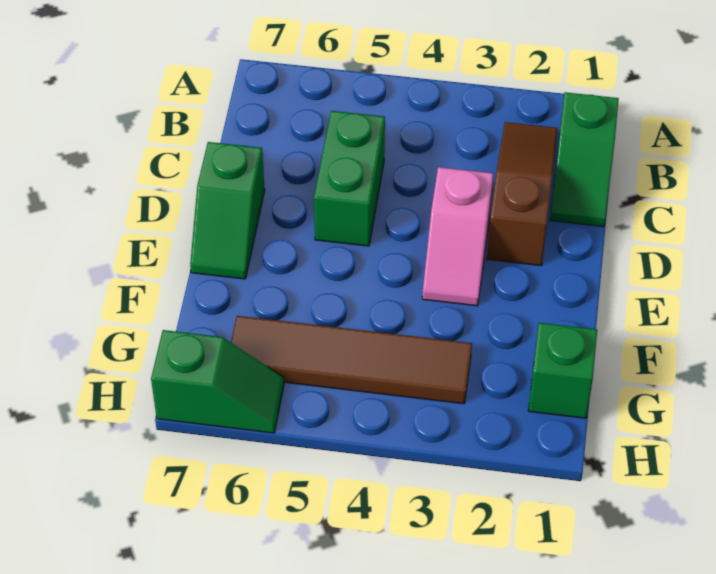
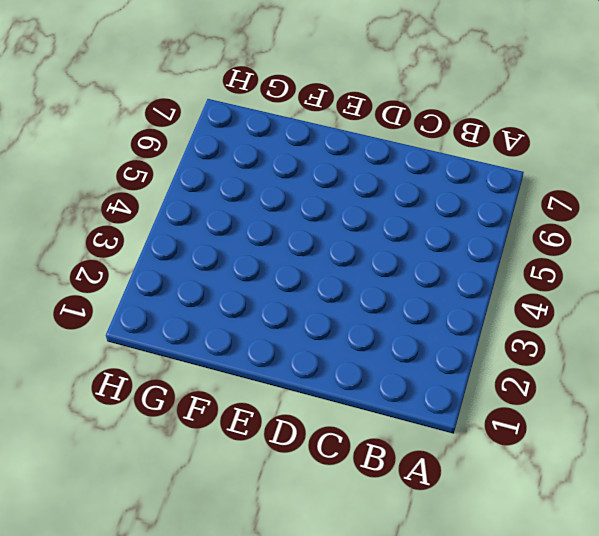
none -> green 1x2 slope [550,92,619,227]
none -> brown 1x3 slope [487,122,558,266]

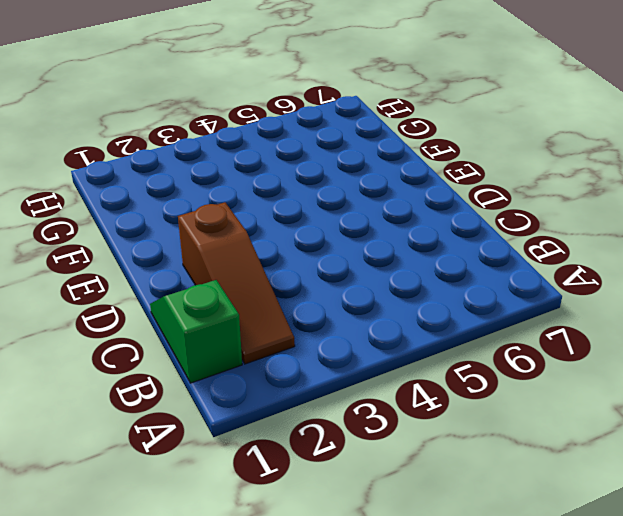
none -> green 1x2 brick [314,111,385,246]
none -> pink 1x2 slope [422,167,493,306]

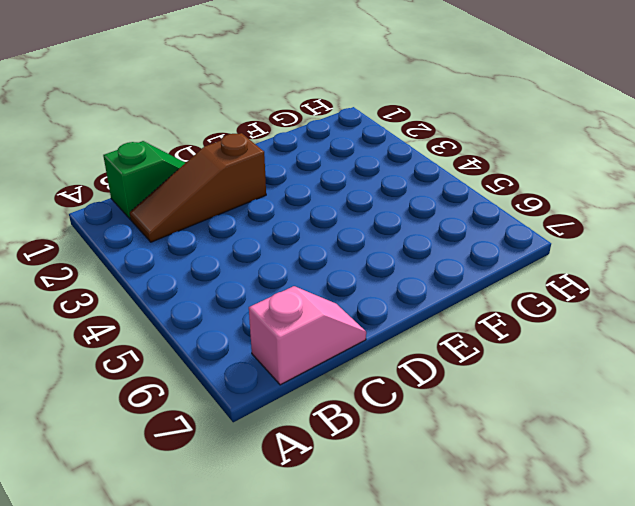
pink 1x2 slope [249,286,366,385] -> pink 1x2 slope moved to [422,167,493,306]
none -> green 1x2 brick [314,111,385,246]
none -> green 1x2 slope [190,142,265,279]

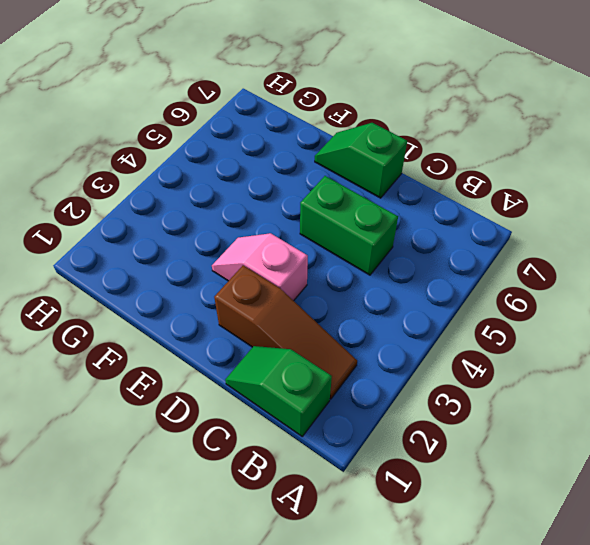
none -> green 1x1 brick [528,323,597,418]
none -> brown 1x4 tile [231,316,472,404]

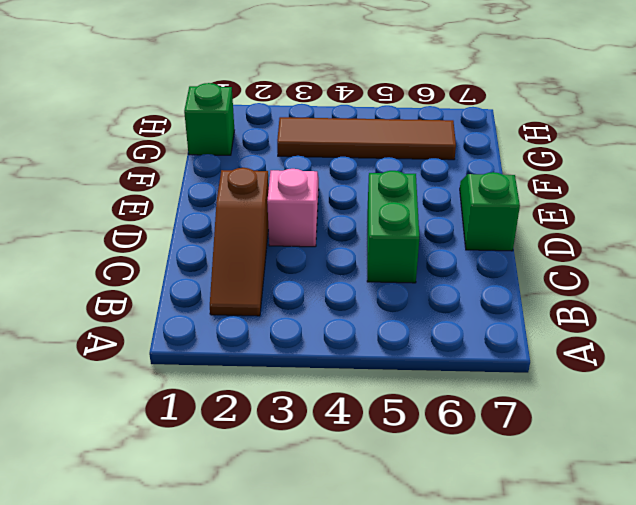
none -> green 1x2 slope [550,92,619,227]
none -> green 1x2 slope [151,330,284,433]

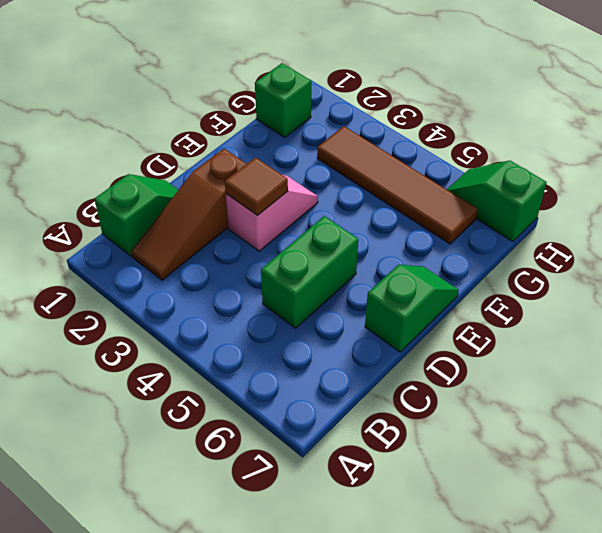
brown 1x1 tile [225,158,288,216] -> none

